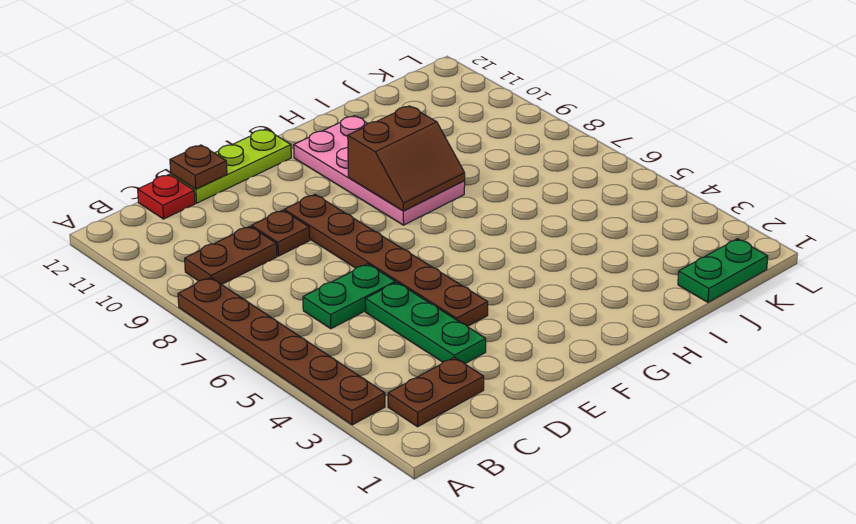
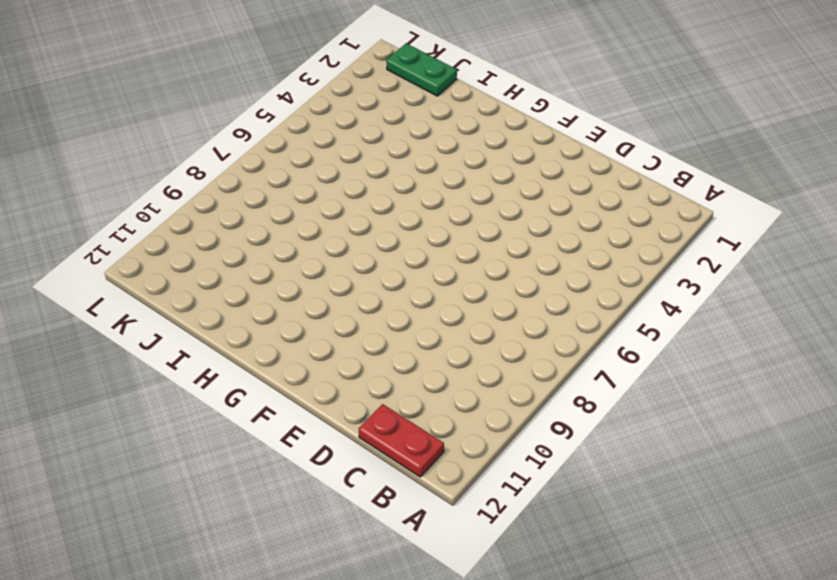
red 1x2 plate [359,404,444,477] -> red 1x1 plate [138,175,195,219]
none -> brown 1x6 plate [178,277,385,425]
none -> brown 1x2 plate [388,357,484,427]
none -> brown 1x2 plate [185,226,277,284]

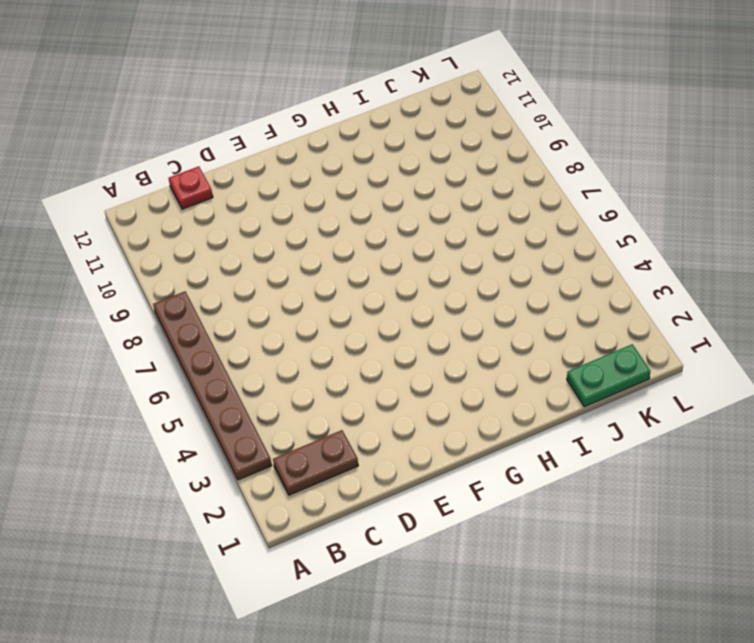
none -> brown 1x2 plate [185,226,277,284]
none -> green 1x2 plate [303,264,395,329]
none -> green 1x3 plate [365,282,486,364]

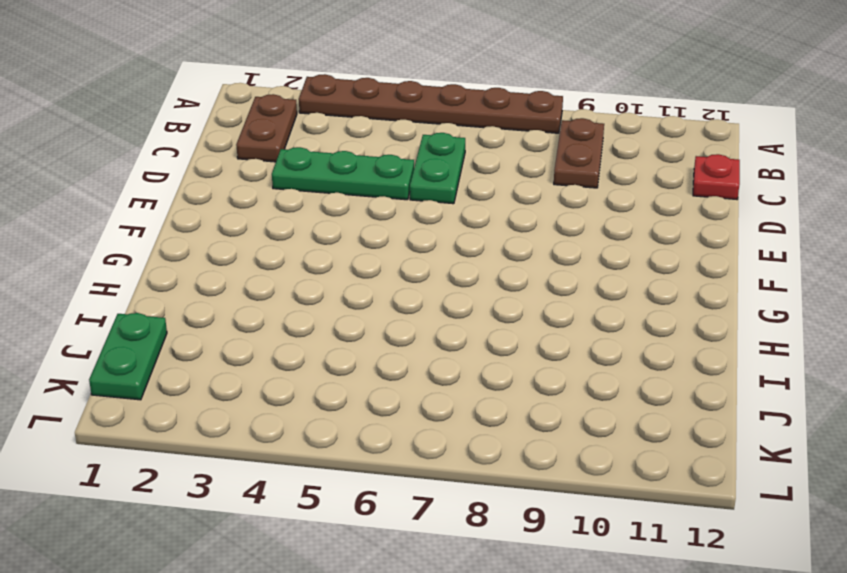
none -> brown 1x1 plate [252,210,310,256]
none -> lime 1x3 plate [171,129,291,203]
none -> brown 1x6 plate [284,195,488,326]

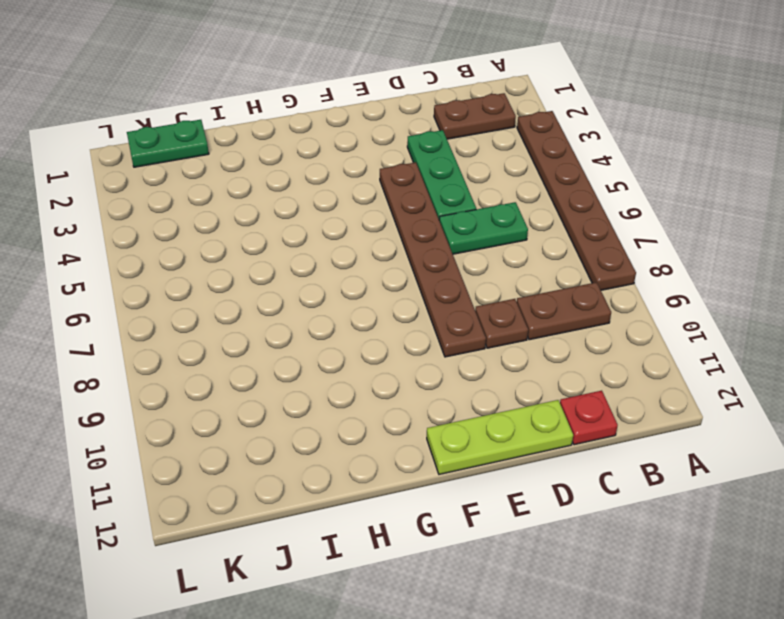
none -> pink 2x4 plate [294,116,465,225]
none -> brown 1x1 plate [170,145,227,189]
none -> brown 2x2 slope [348,106,465,211]

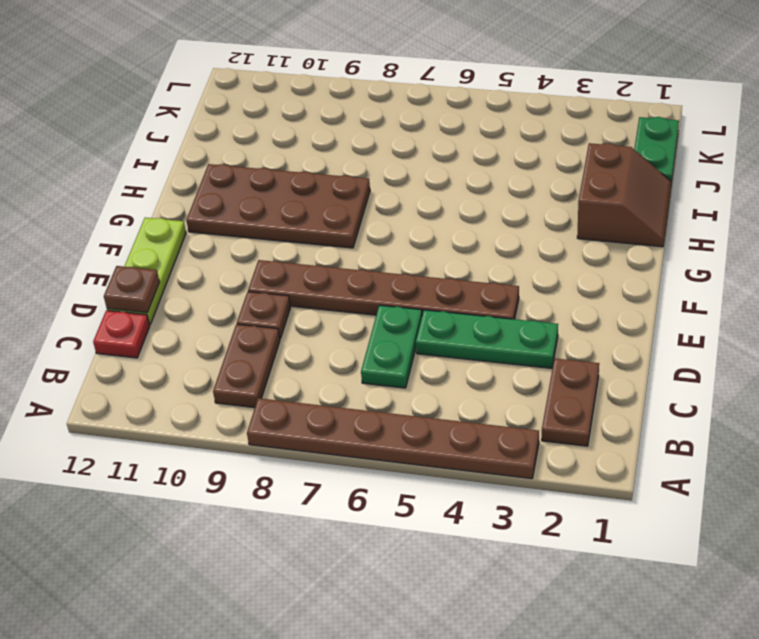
brown 2x4 plate [186,164,370,248] -> pink 2x4 plate [294,116,465,225]
brown 2x2 slope [577,143,671,247] -> brown 2x2 slope moved to [348,106,465,211]

